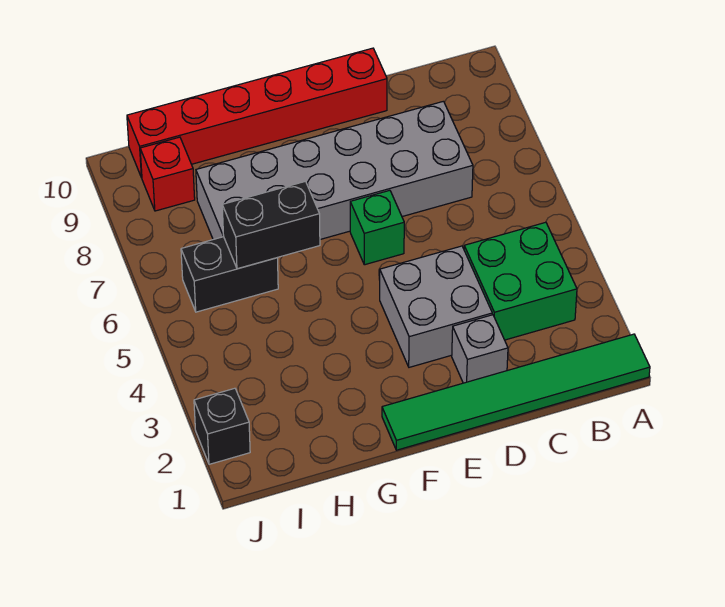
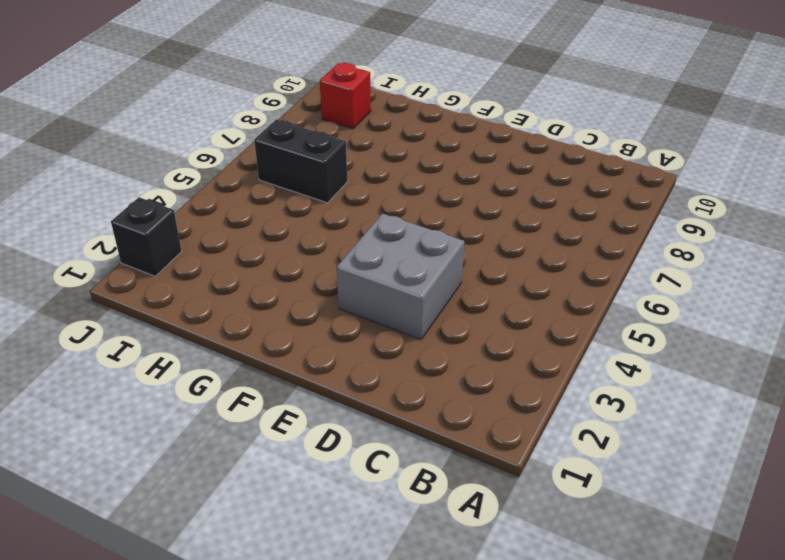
none -> green 1x6 tile [382,334,650,450]
none -> green 2x2 brick [464,222,577,340]

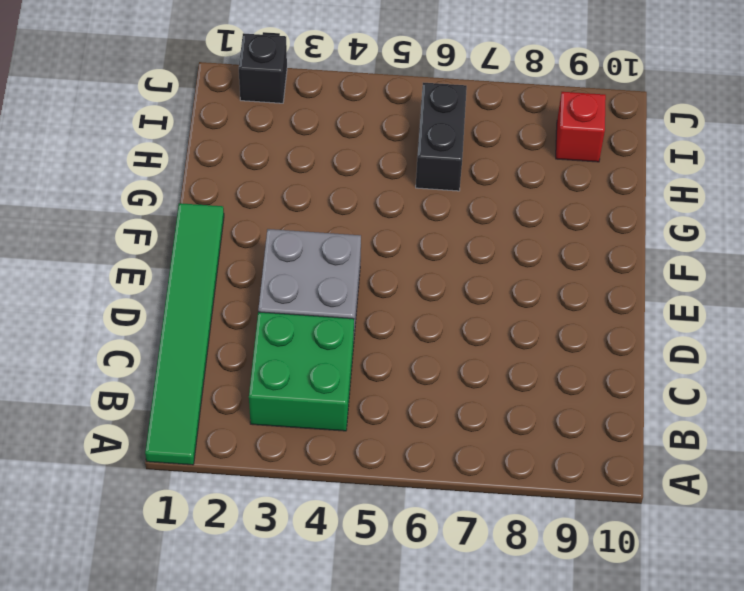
none -> grey 2x6 brick [196,101,473,239]
none -> grey 1x1 brick [452,315,508,383]

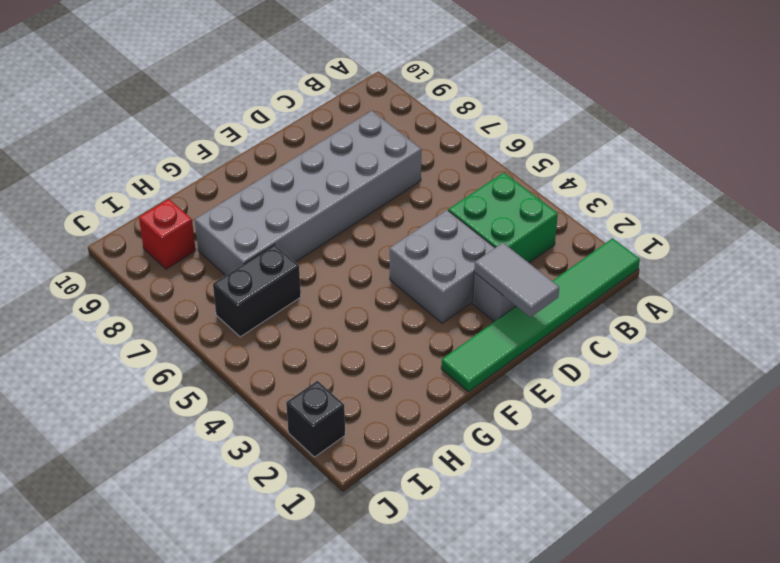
grey 1x2 tile [474,243,559,317] -> none
none -> red 1x6 brick [127,48,387,178]
none -> green 1x1 brick [350,190,404,265]

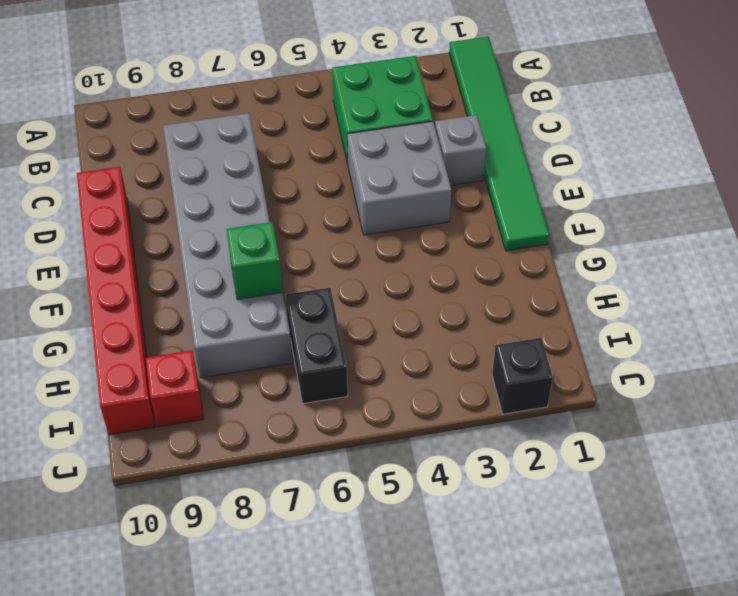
green 1x1 brick [226,222,283,300] -> green 1x1 brick moved to [350,190,404,265]
none -> black 1x2 brick [222,181,320,269]

